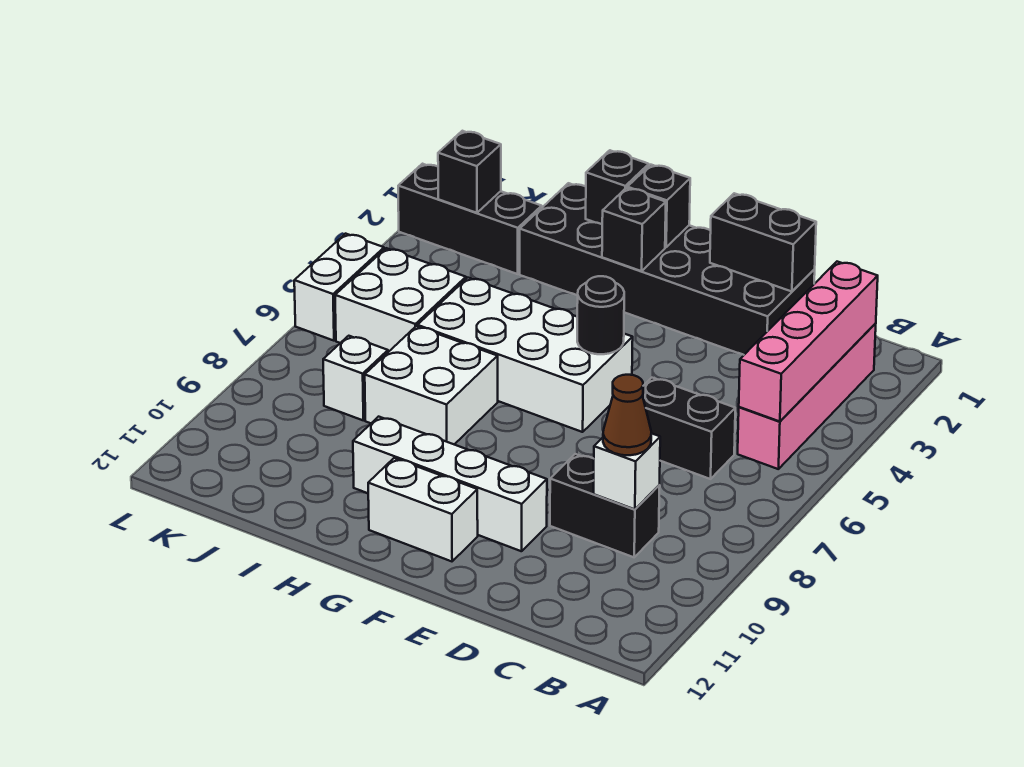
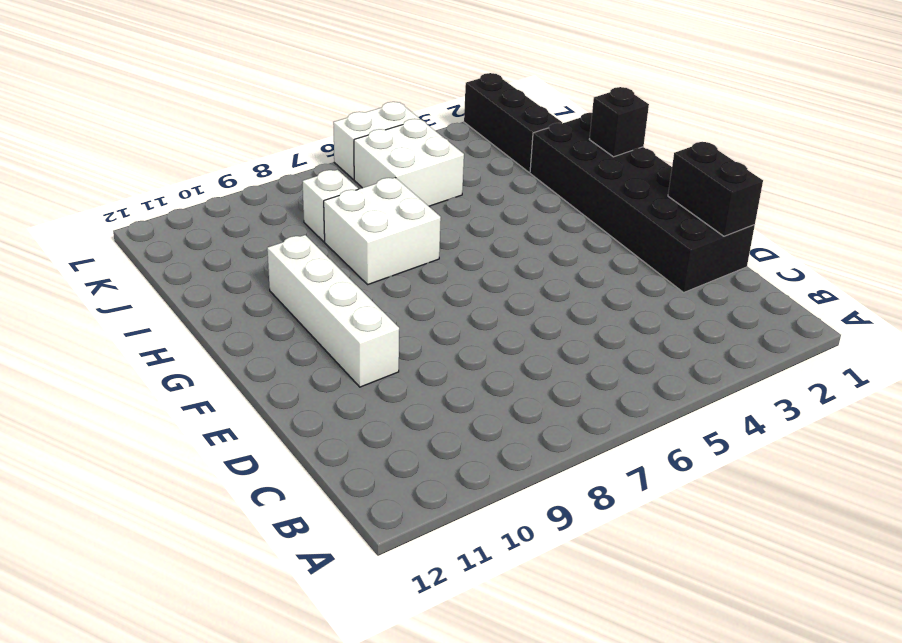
none -> pink 1x4 brick [738,324,876,469]
none -> black 1x2 brick [642,378,735,479]
none -> black 1x2 brick [550,454,660,557]

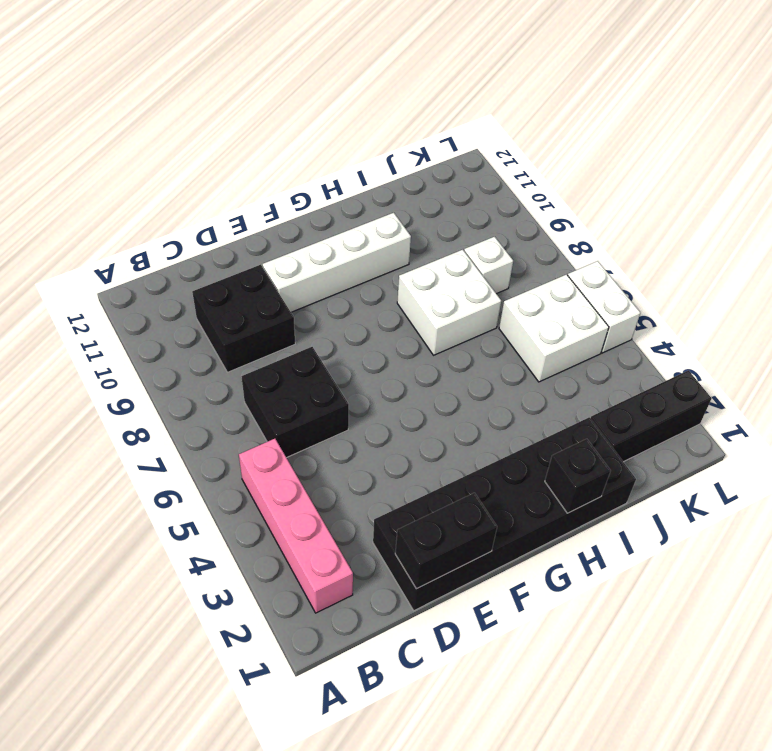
black 2x2 brick [242,347,349,458] -> black 1x2 brick [642,378,735,479]
black 2x2 brick [192,265,295,372] -> black 1x2 brick [550,454,660,557]
none -> white 2x4 brick [417,278,633,432]
none -> white 1x2 brick [368,458,478,561]
none -> pink 1x4 brick [739,262,878,422]

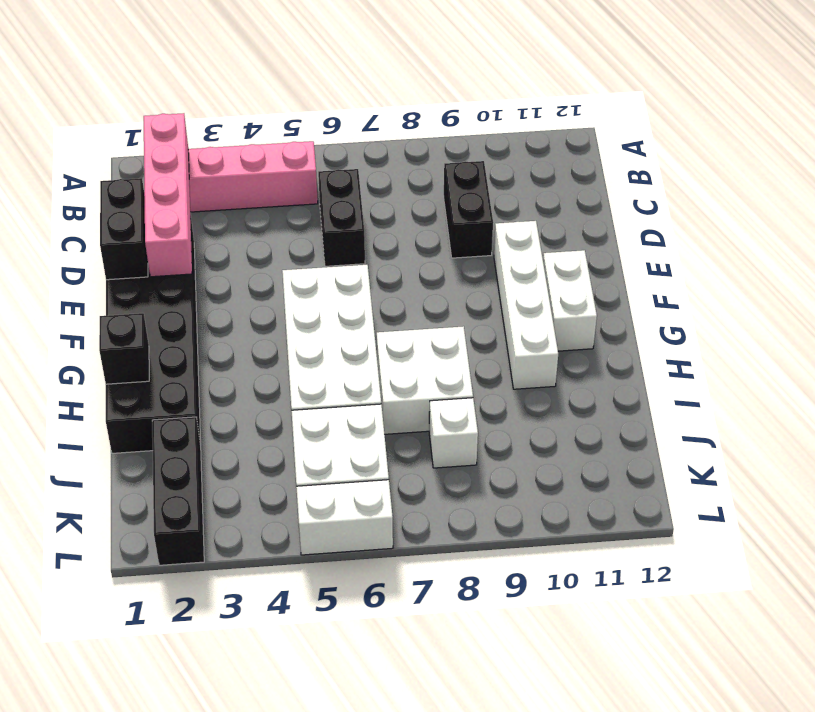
pink 1x4 brick [144,113,192,277] -> pink 1x4 brick turned to [739,262,878,422]
none -> white 1x1 brick [594,433,660,509]
none -> black 1x1 round brick [577,276,624,354]
none -> black 1x1 brick [627,165,690,247]

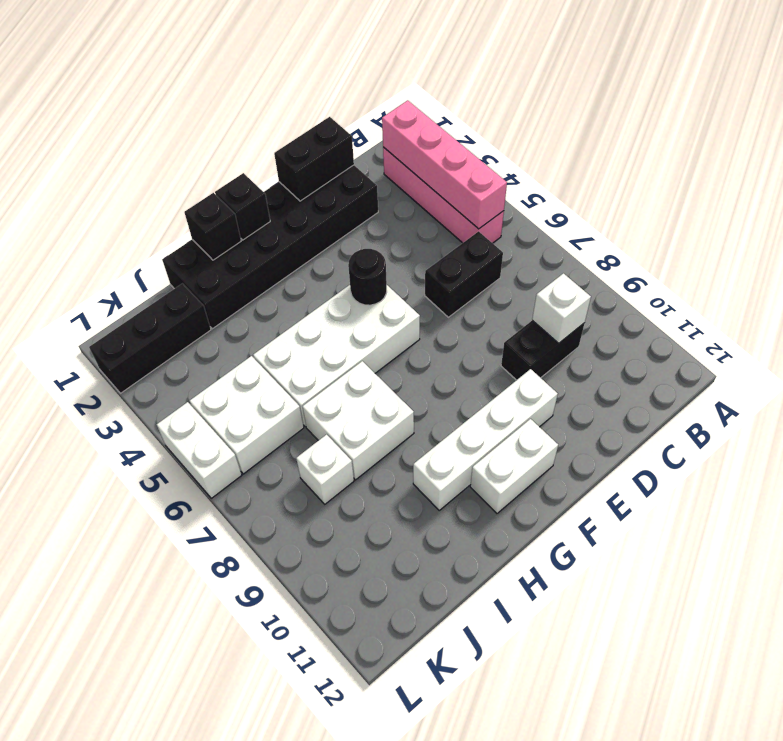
none -> black 1x1 brick [602,188,666,271]
none -> black 1x1 brick [438,131,501,213]
none -> brown 1x1 cone [603,375,651,455]

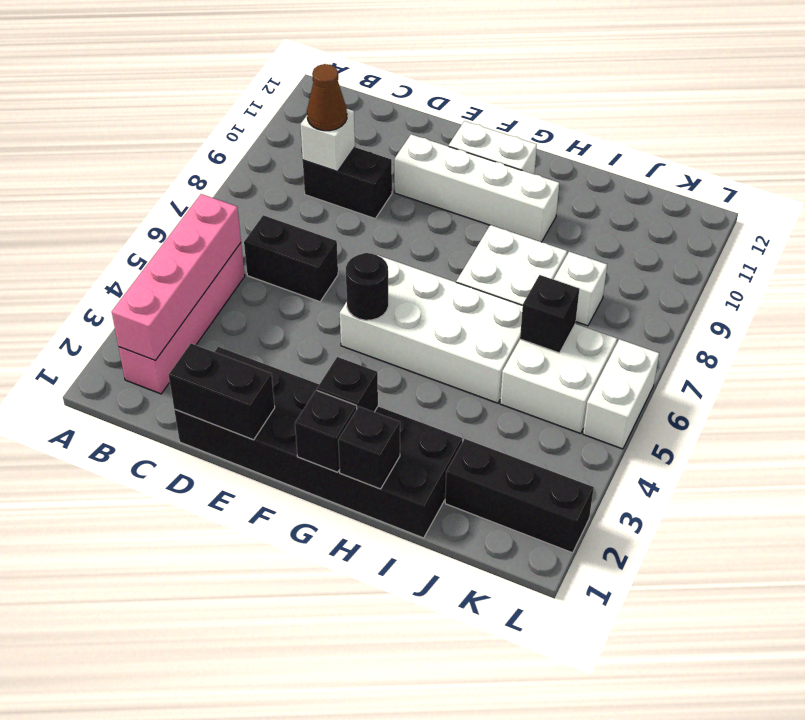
black 1x1 brick [520,275,579,353] -> black 1x1 brick moved to [438,131,501,213]

